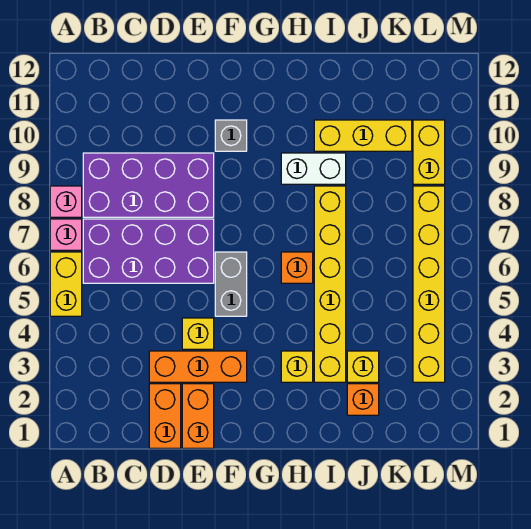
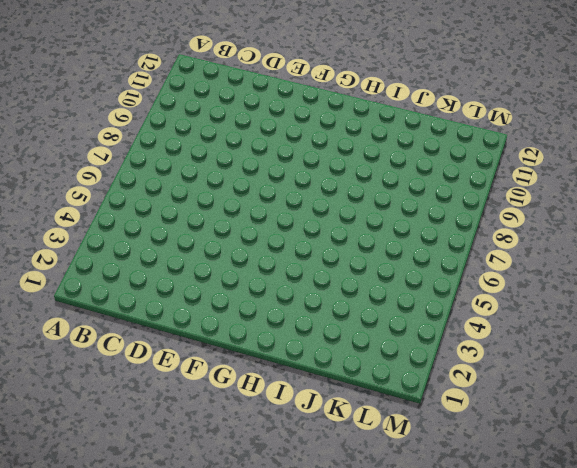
none -> yellow 1x2 brick [50,252,82,316]
none -> pink 1x1 brick [50,219,82,250]
none -> pink 1x1 brick [50,186,82,217]

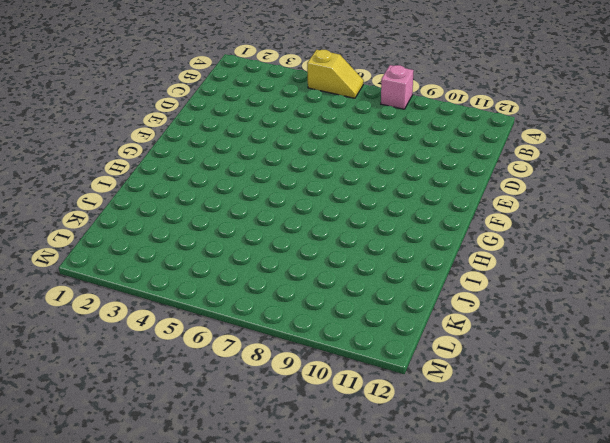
yellow 1x2 slope [307,50,364,98] -> yellow 1x2 brick [50,252,82,316]
none -> pink 1x1 brick [50,219,82,250]
none -> purple 2x4 brick [83,219,214,283]
none -> purple 2x4 brick [83,153,214,217]

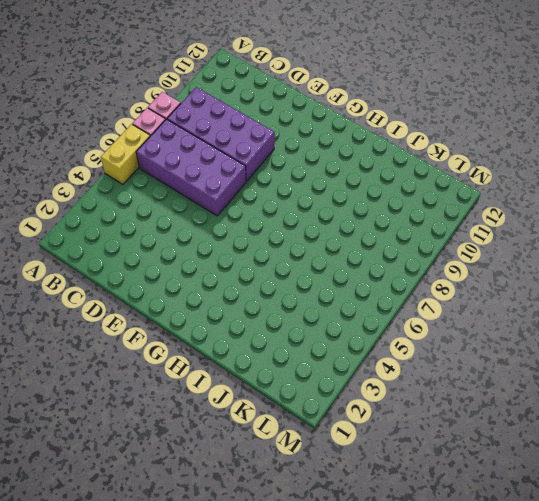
none -> orange 1x2 brick [149,384,181,448]
none -> orange 1x3 brick [149,351,247,382]
none -> orange 1x2 brick [182,384,214,448]

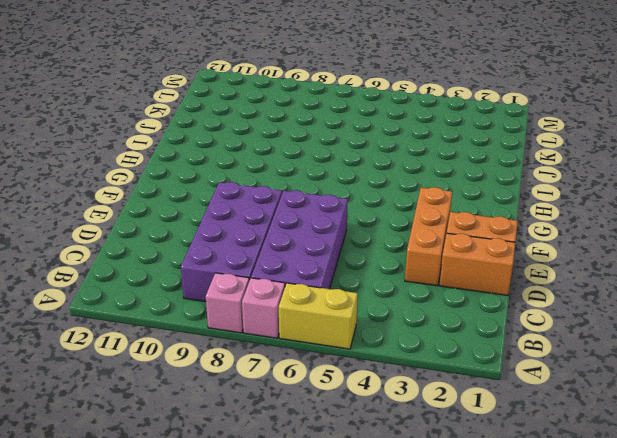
none -> yellow 1x1 brick [182,318,214,349]
none -> grey 1x2 brick [215,252,247,316]
none -> grey 1x1 brick [215,120,247,151]

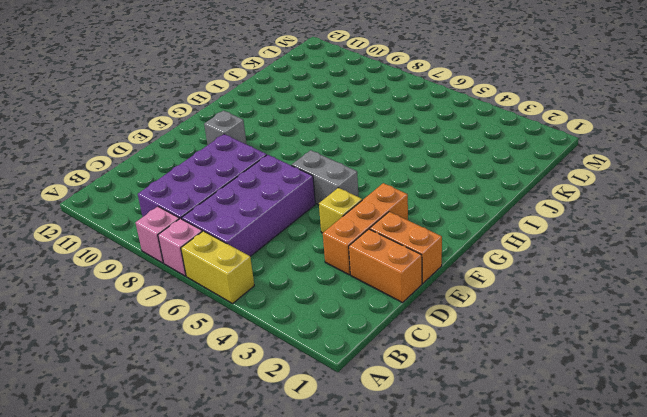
none -> yellow 1x1 brick [281,351,313,382]
none -> orange 1x1 brick [281,252,313,283]
none -> white 1x2 brick [281,153,346,184]

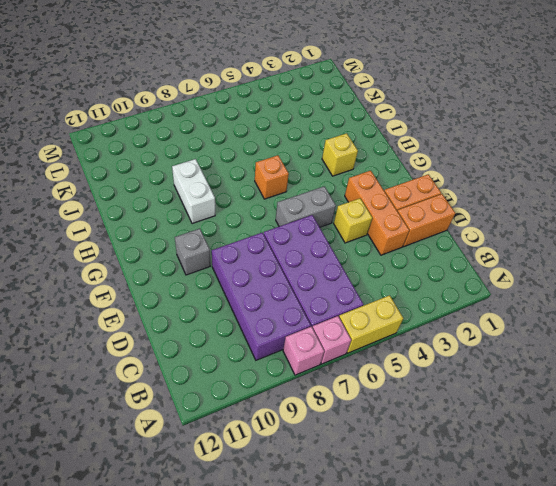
none -> yellow 1x6 brick [314,186,346,382]
none -> yellow 1x3 brick [314,120,412,151]
none -> orange 1x1 brick [347,384,379,415]

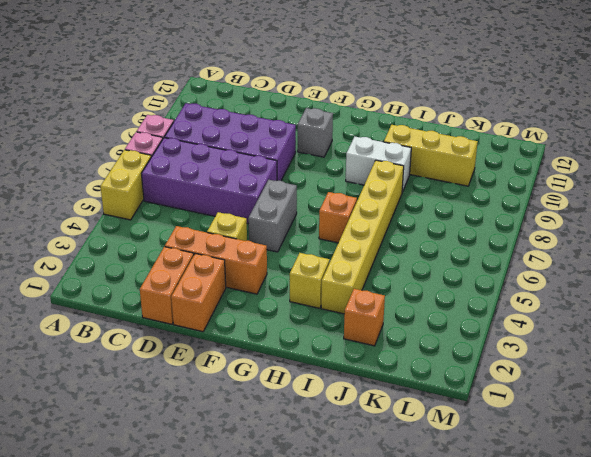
none -> yellow 1x1 brick [347,351,379,382]
none -> yellow 1x6 brick [413,186,445,382]
none -> yellow 1x2 brick [413,120,445,184]

